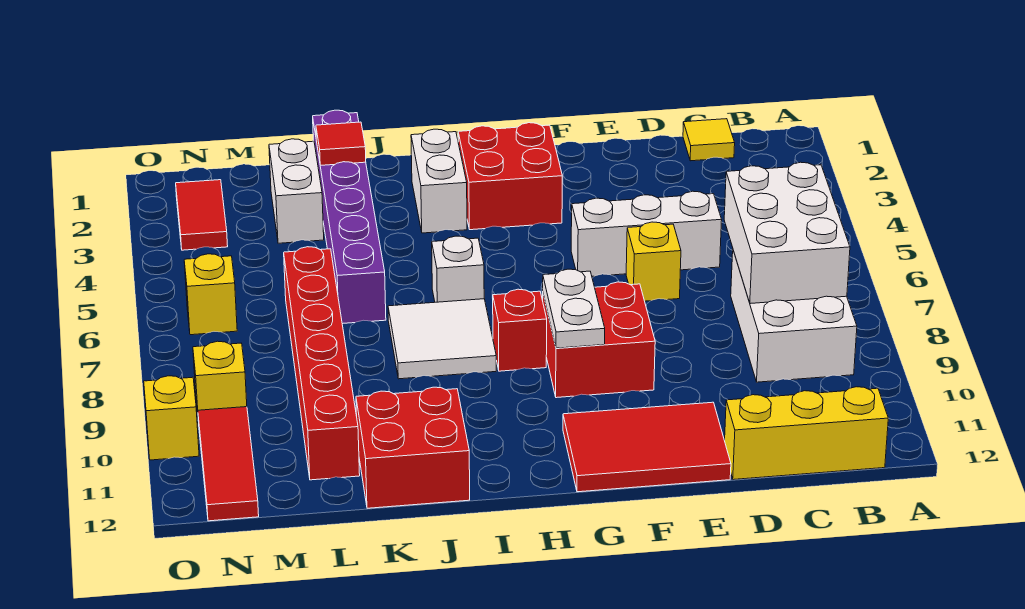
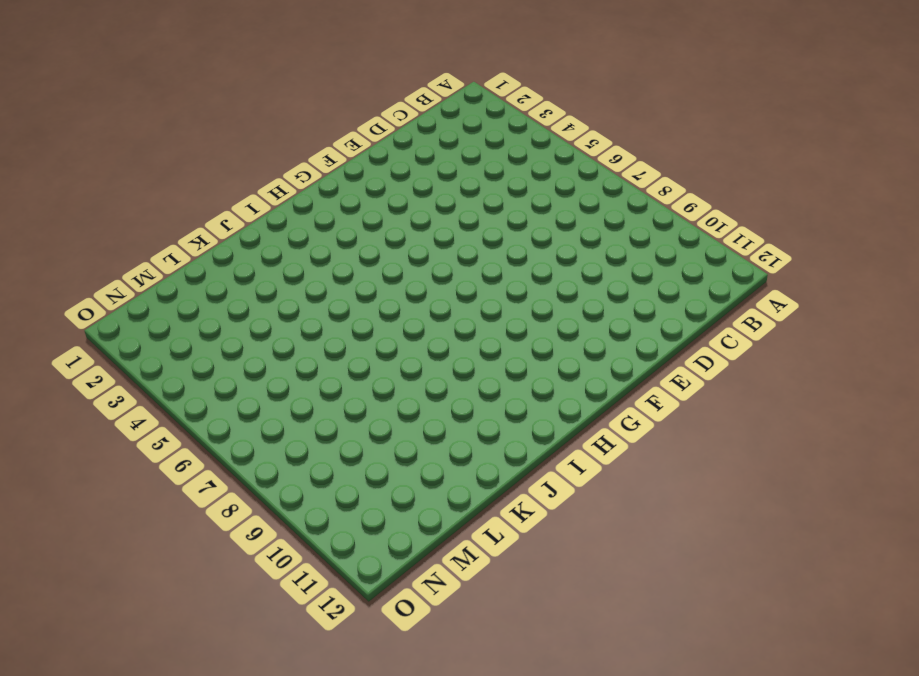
none -> white 2x3 brick [731,251,857,382]
none -> yellow 1x3 brick [725,387,888,480]
none -> yellow 1x1 tile [683,119,735,161]

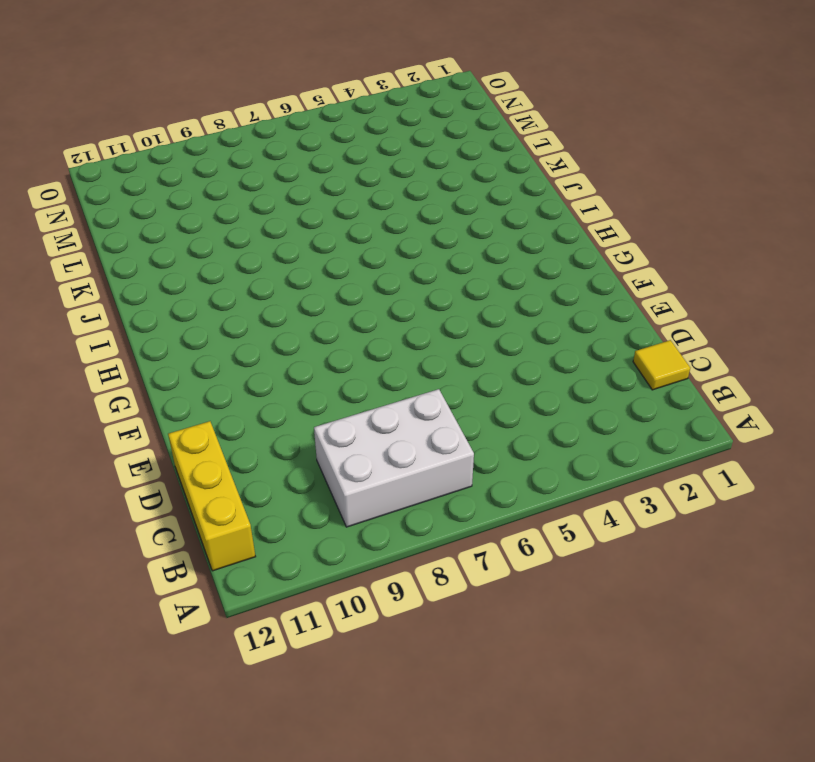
none -> white 1x3 brick [571,191,722,276]
none -> yellow 1x1 brick [626,222,681,301]
none -> red 2x3 tile [563,402,731,492]

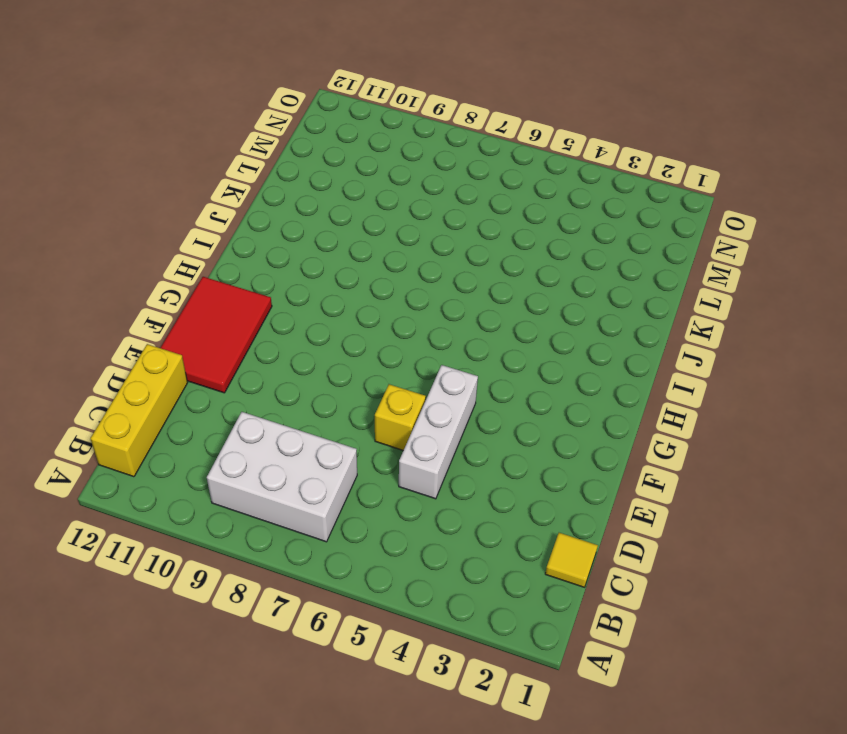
none -> red 2x2 brick [543,282,655,398]
none -> red 2x2 brick [458,123,562,230]
none -> red 1x1 brick [493,289,547,371]

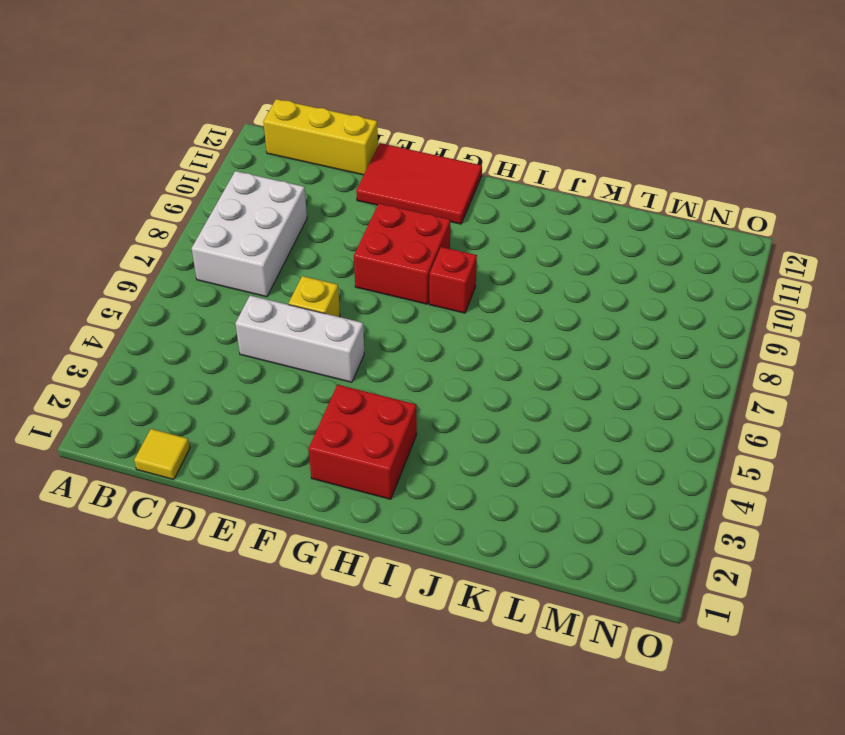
none -> white 1x2 brick [411,129,467,233]
none -> white 1x1 brick [432,236,484,302]
none -> white 2x2 tile [388,299,496,379]

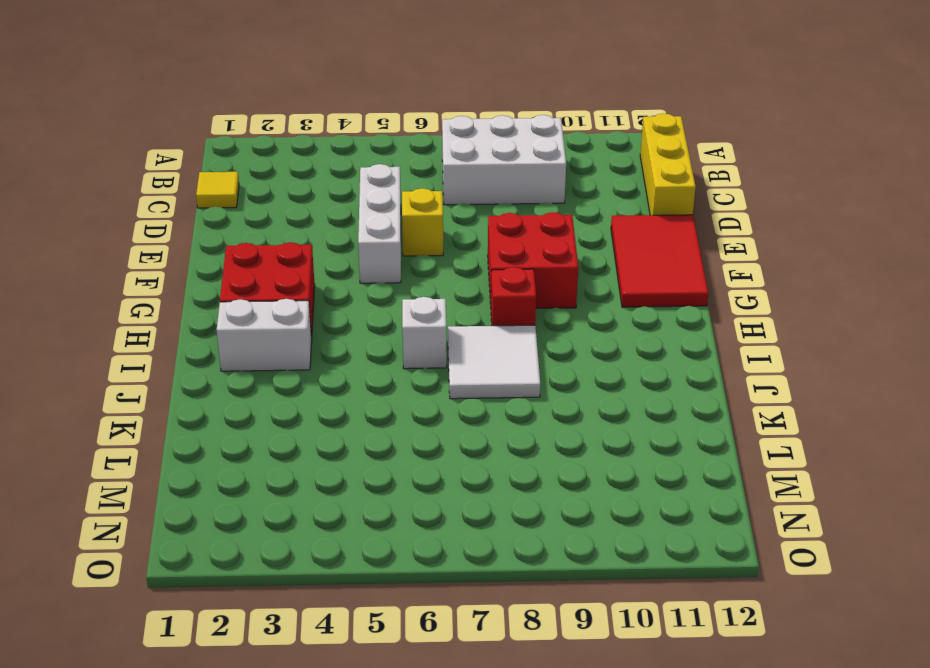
none -> red 2x2 brick [356,387,470,508]
none -> purple 1x6 brick [313,110,386,324]
none -> white 1x2 brick [269,139,324,243]

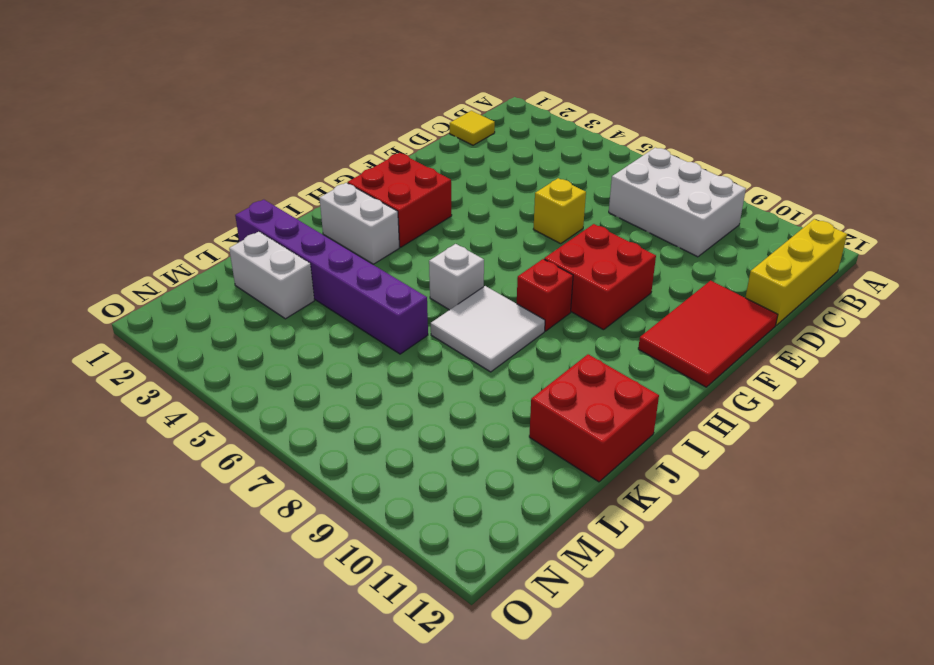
none -> white 1x3 brick [571,191,722,276]
none -> red 1x6 brick [284,247,360,480]
none -> red 1x2 tile [176,180,228,250]

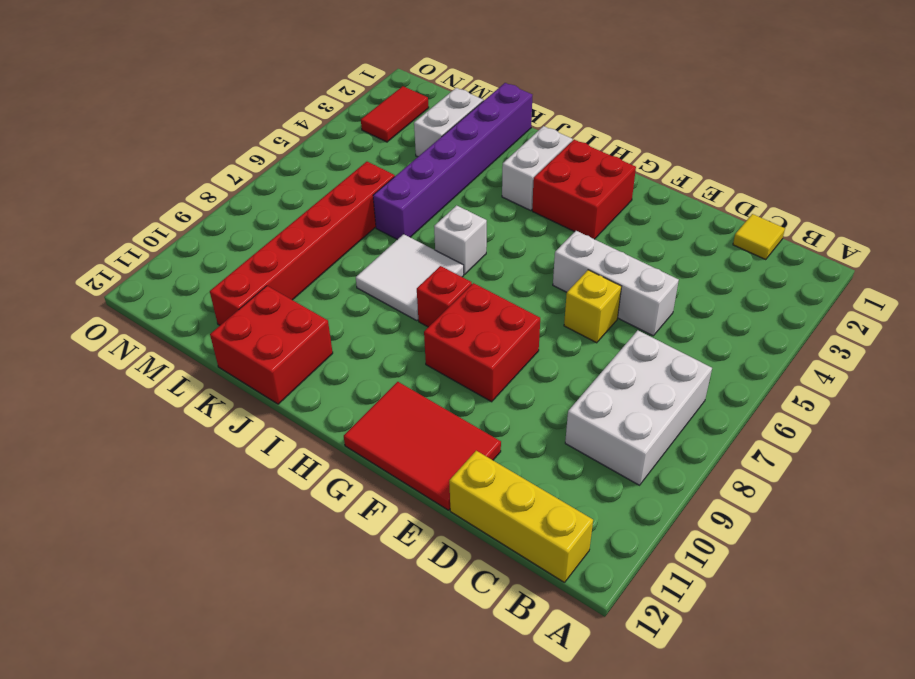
none -> yellow 1x1 brick [184,254,237,335]
none -> yellow 1x1 brick [193,341,247,413]
none -> red 1x3 tile [198,407,259,521]

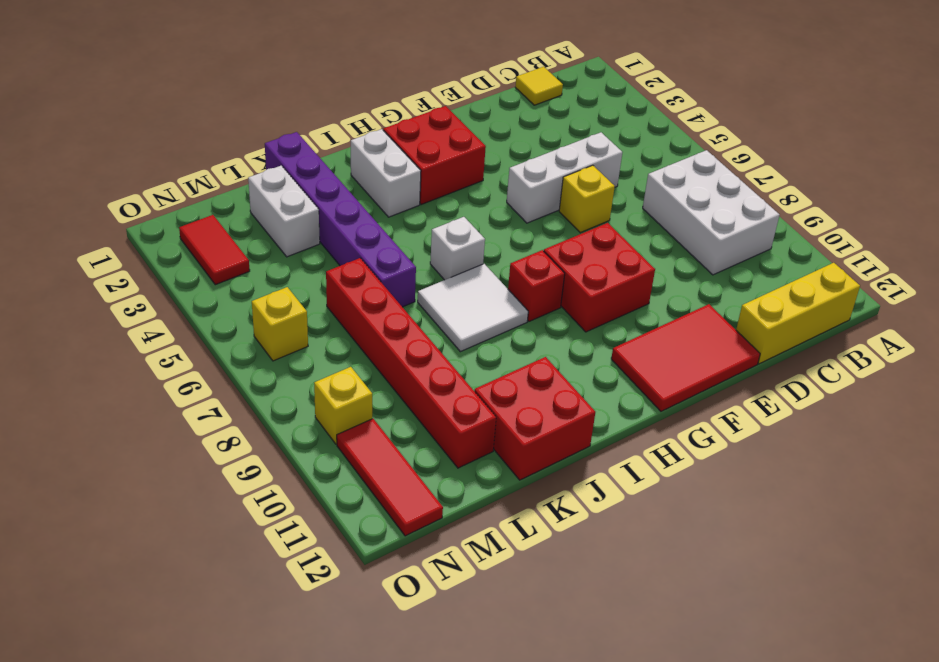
none -> yellow 1x1 brick [144,376,199,460]
none -> white 2x3 brick [724,162,850,304]
none -> white 1x2 plate [543,269,605,348]

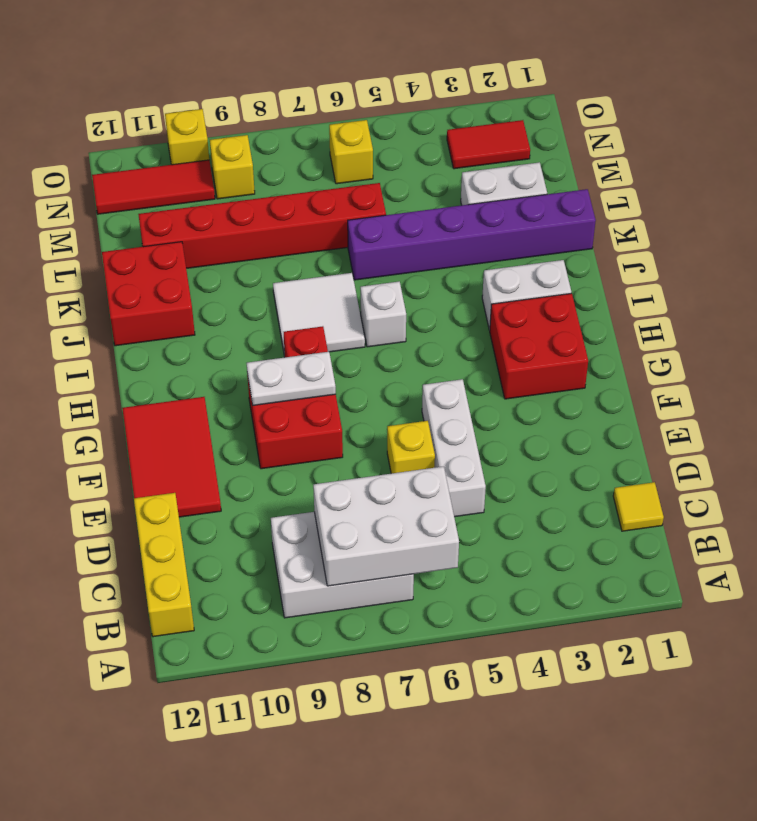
none -> red 1x1 tile [316,122,366,165]

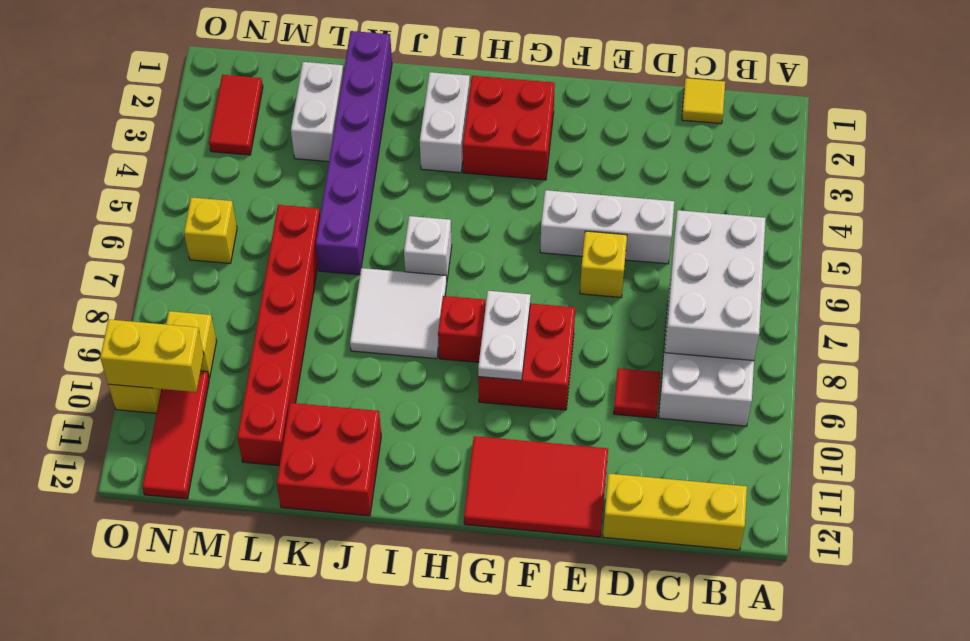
red 1x1 tile [614,368,660,418] -> red 1x1 tile moved to [316,122,366,165]
yellow 1x2 brick [100,319,204,392] -> none

